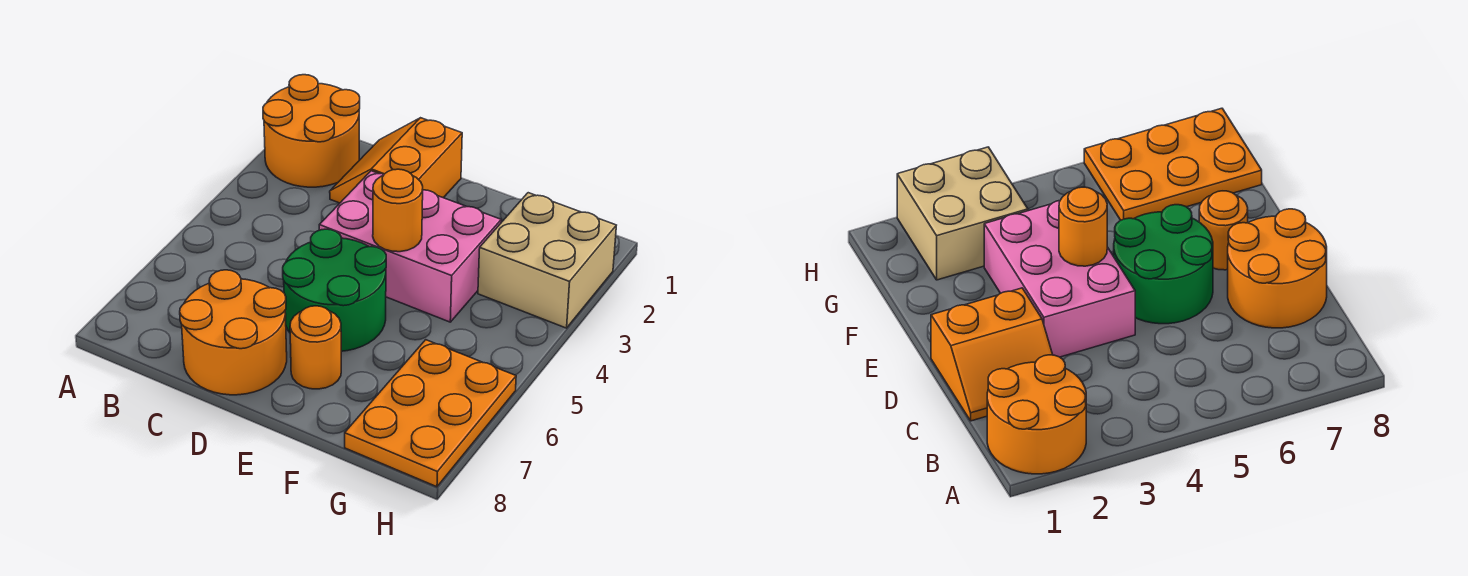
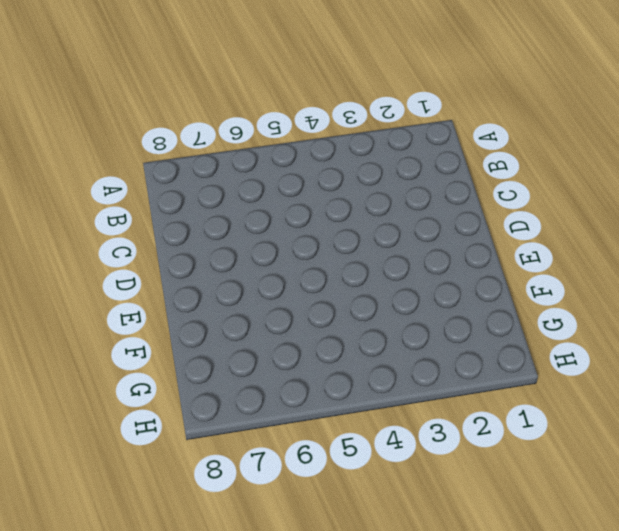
none -> orange 2x2 round brick [263,75,360,187]
none -> orange 2x2 slope [330,118,462,203]

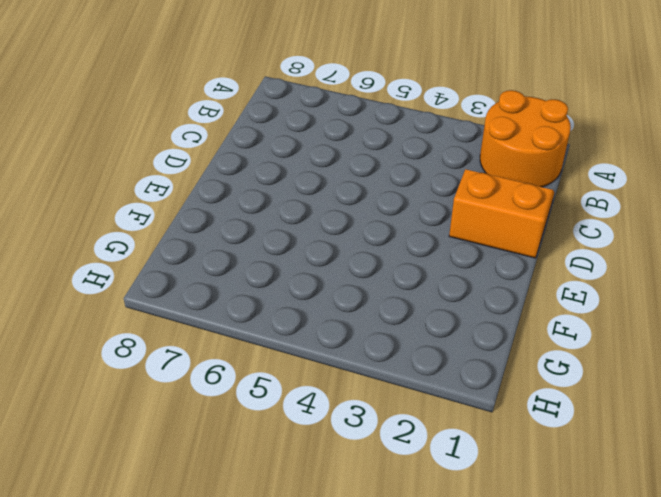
none -> orange 2x2 round brick [180,270,287,395]
none -> pink 2x3 brick [319,171,501,322]

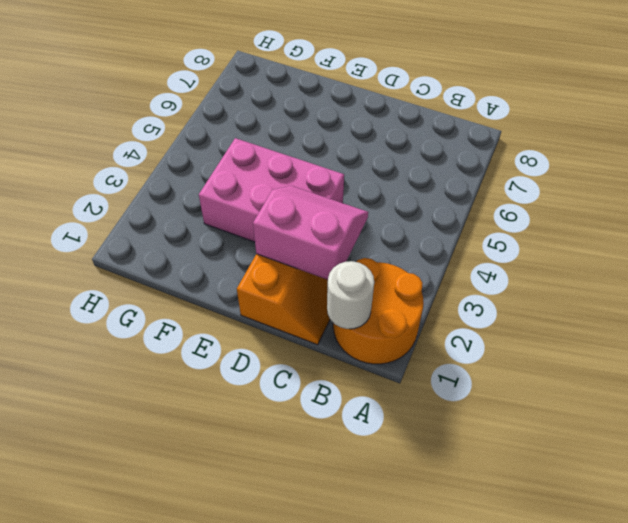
white 1x1 round brick [327,261,374,329] -> none
pink 2x2 slope [253,186,368,280] -> none
none -> orange 2x2 round brick [180,270,287,395]
none -> green 2x2 round brick [283,229,386,351]

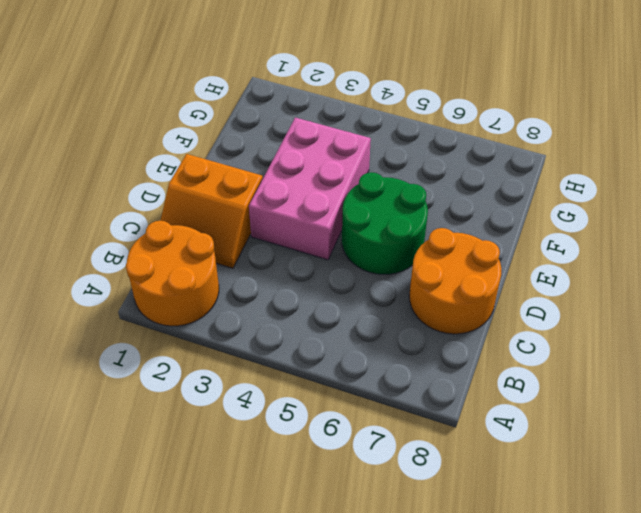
none -> orange 1x1 round brick [290,306,341,389]
none -> tan 2x2 brick [478,193,616,328]

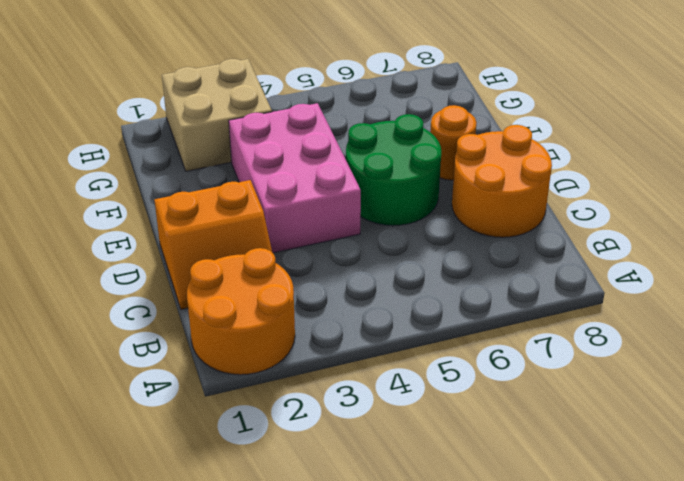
none -> orange 2x3 plate [345,340,516,487]
none -> orange 1x1 round brick [373,169,423,252]

